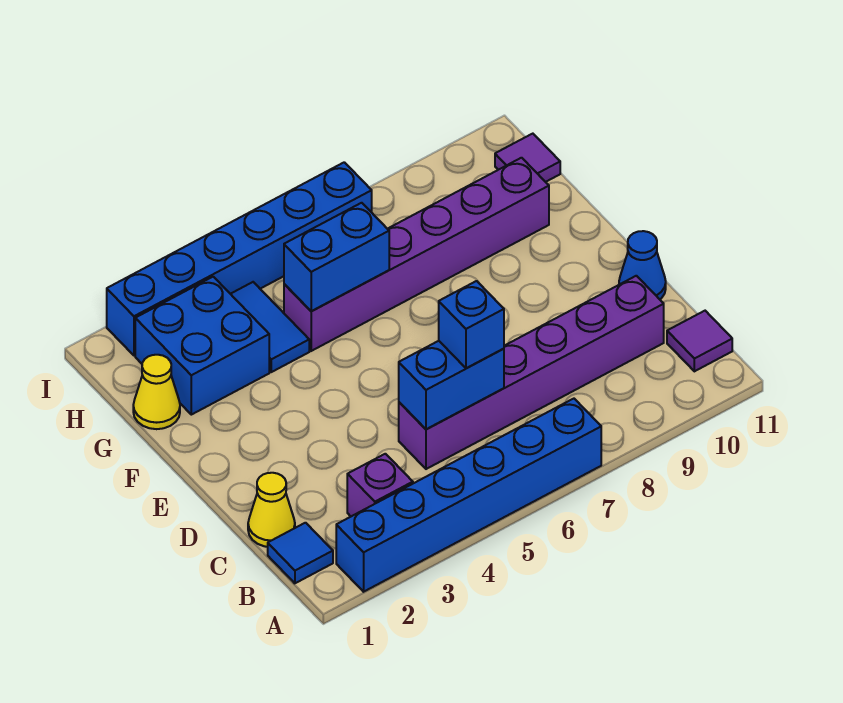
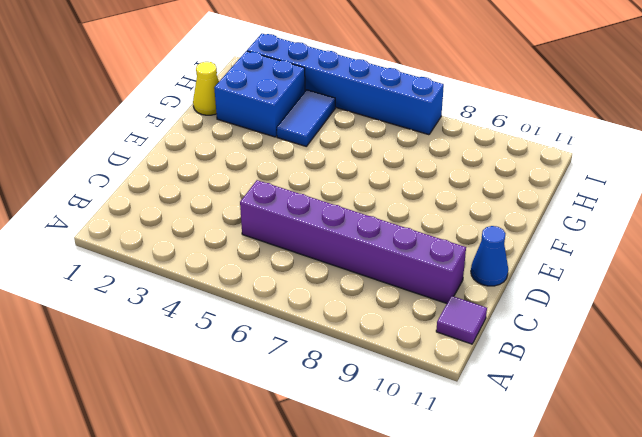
none -> blue 1x6 brick [336,399,601,592]
none -> blue 1x1 tile [268,523,333,583]
none -> purple 1x1 brick [347,454,413,516]

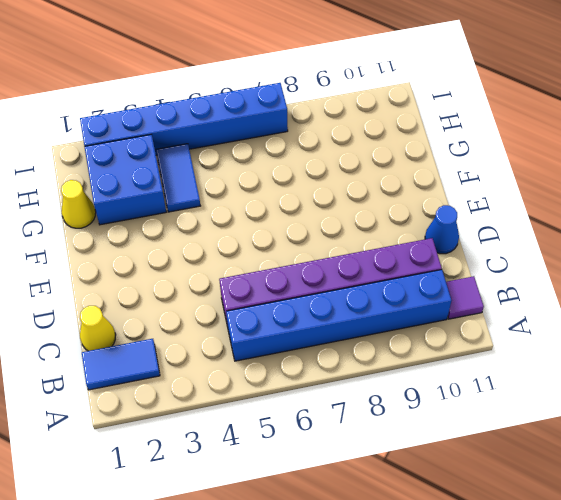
blue 1x2 tile [82,339,160,390] -> blue 1x1 tile [268,523,333,583]
blue 1x6 brick [226,270,452,361] -> blue 1x6 brick moved to [336,399,601,592]
none -> purple 1x1 brick [347,454,413,516]
none -> purple 1x6 brick [284,158,549,351]
none -> purple 1x1 tile [495,134,560,182]

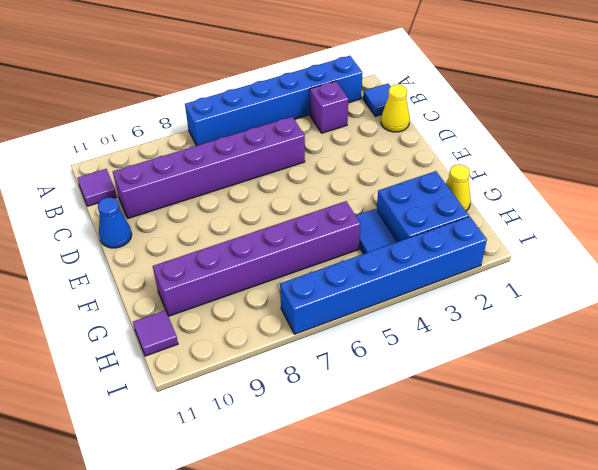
none -> blue 1x2 brick [399,341,504,429]
none -> blue 1x2 brick [284,203,389,311]
none -> blue 1x1 brick [439,281,504,368]

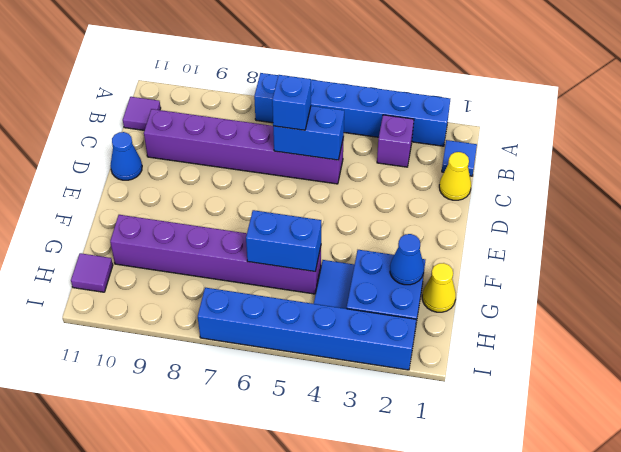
blue 1x1 cone [390,234,424,285] -> none

